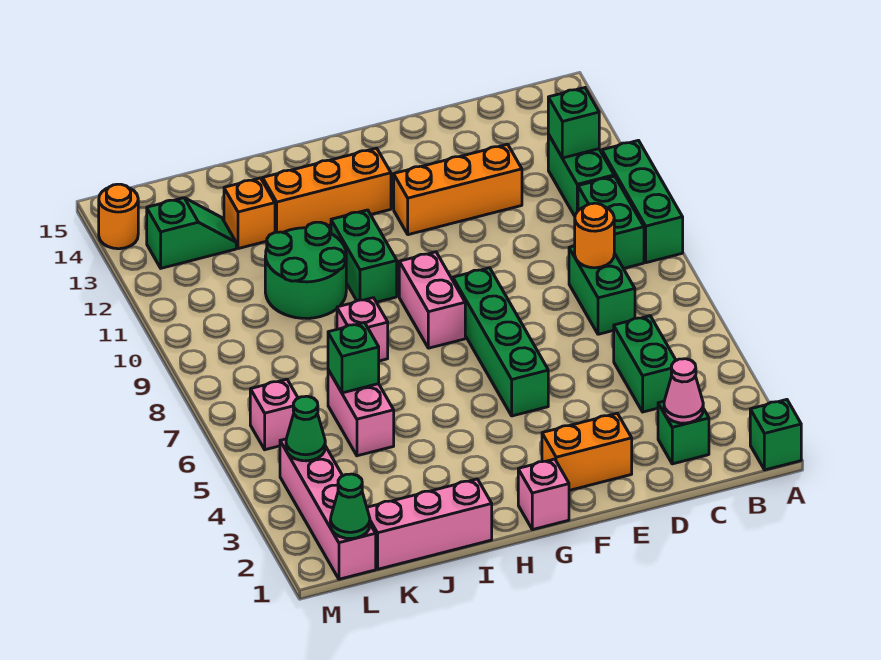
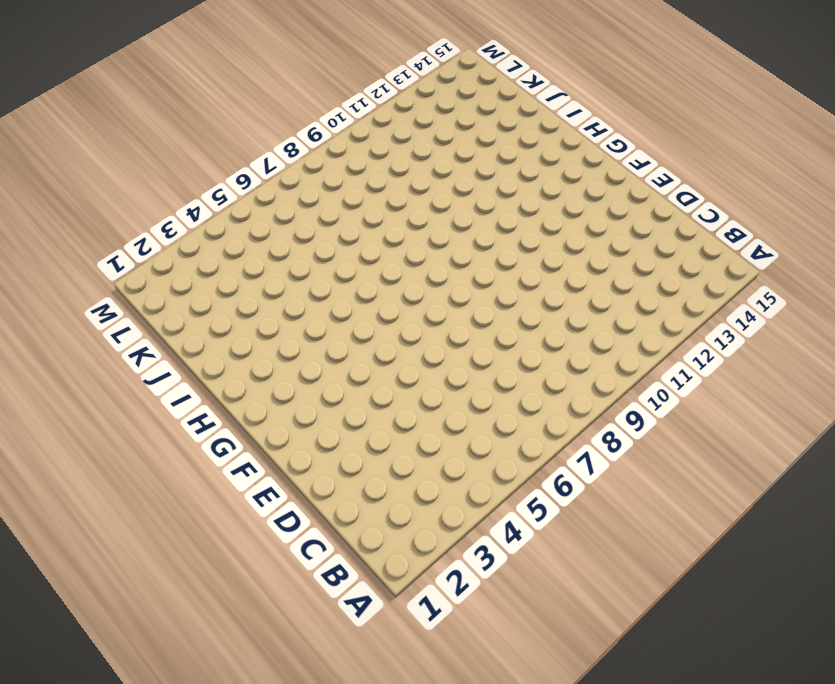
none -> green 1x1 brick [750,400,801,470]
none -> green 1x3 brick [602,140,683,263]
none -> green 1x2 brick [578,176,644,268]

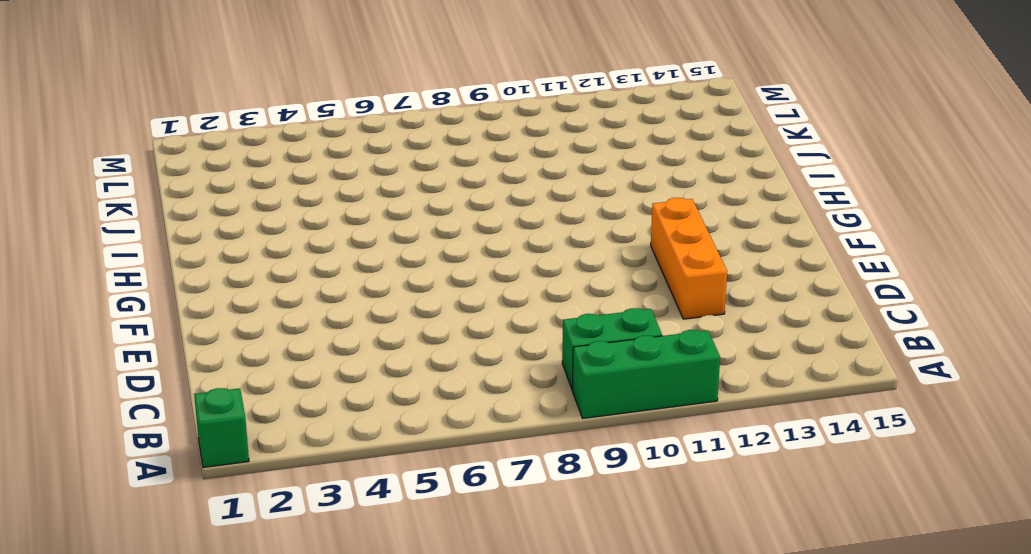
none -> green 1x2 brick [548,134,614,216]
none -> green 1x1 brick [658,401,709,464]
none -> green 1x2 brick [614,316,676,412]

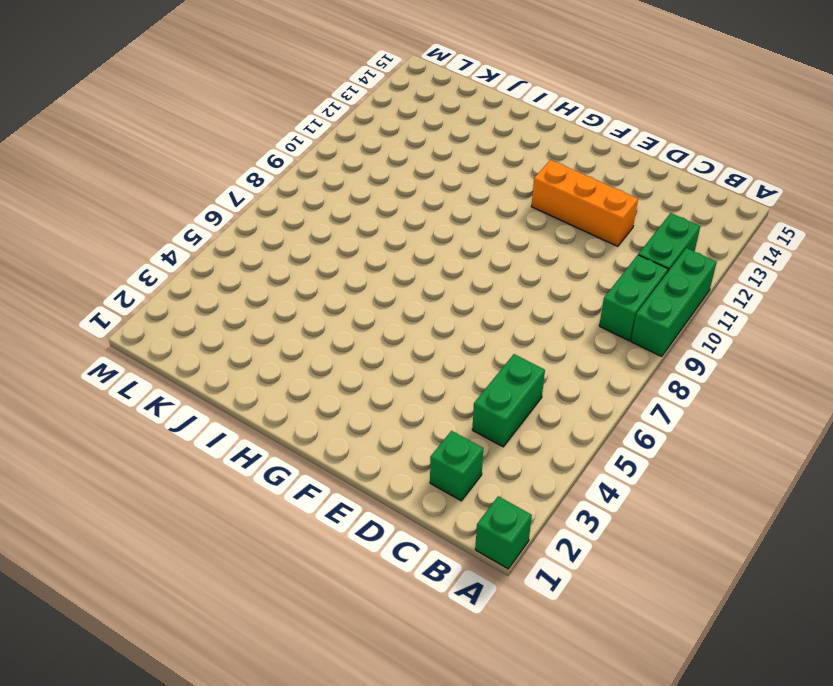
none -> green 1x2 brick [569,246,635,334]
none -> orange 1x2 brick [542,413,632,490]
none -> green 1x4 brick [453,268,548,416]

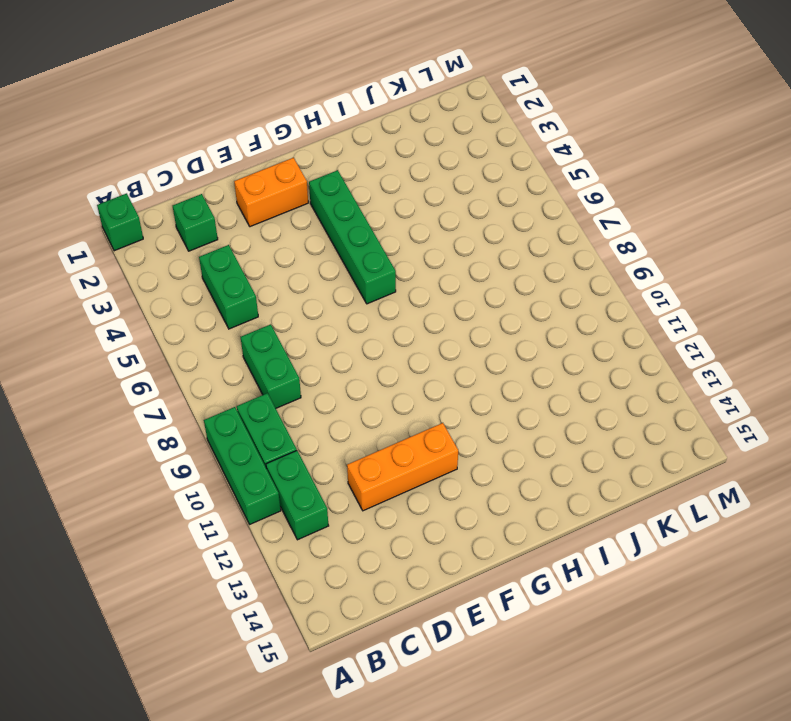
green 1x4 brick [309,170,396,304] -> green 1x4 brick moved to [453,268,548,416]
none -> pink 1x1 brick [518,459,569,530]
none -> pink 1x2 brick [399,252,465,348]
none -> orange 1x3 brick [263,148,391,233]

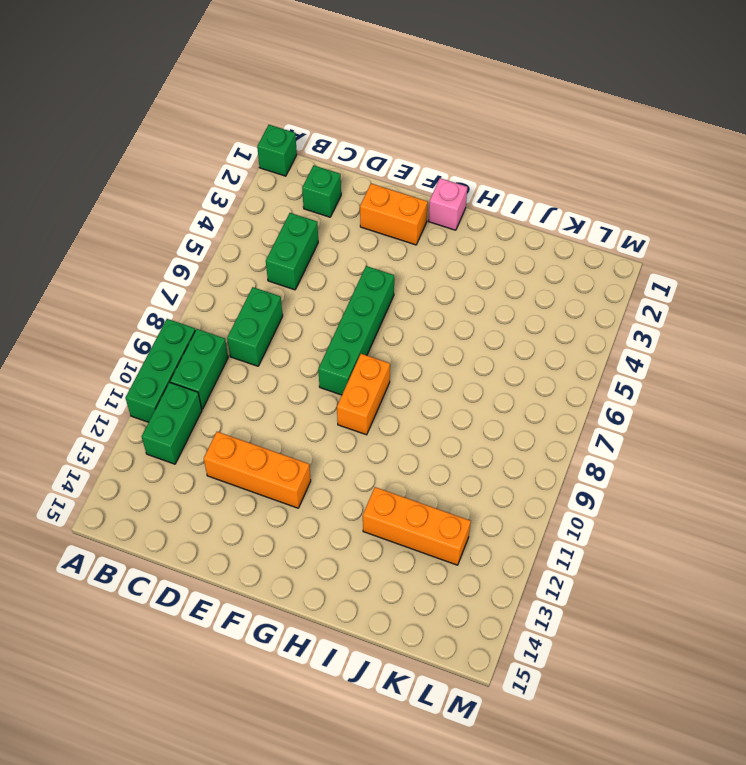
orange 1x2 brick [337,354,390,435] -> pink 1x2 brick [399,252,465,348]
orange 1x3 brick [363,487,471,565] -> orange 1x3 brick moved to [263,148,391,233]
none -> green 1x2 brick [331,210,397,302]
none -> pink 1x3 brick [367,479,492,569]
none -> pink 1x1 brick [337,298,388,361]

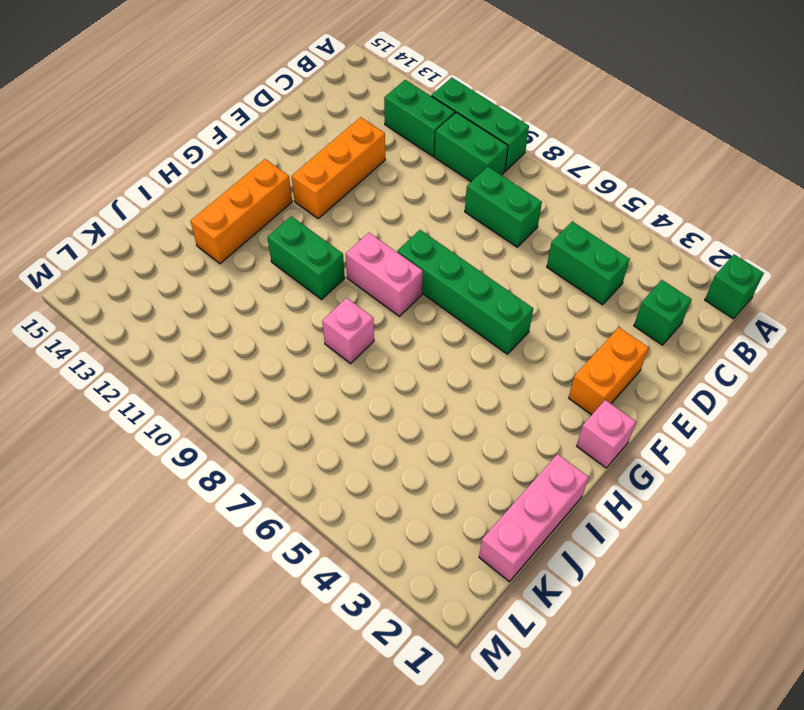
none -> green 2x2 round brick [265,222,346,318]
none -> pink 1x2 brick [328,370,394,456]
none -> orange 1x1 brick [224,178,275,249]

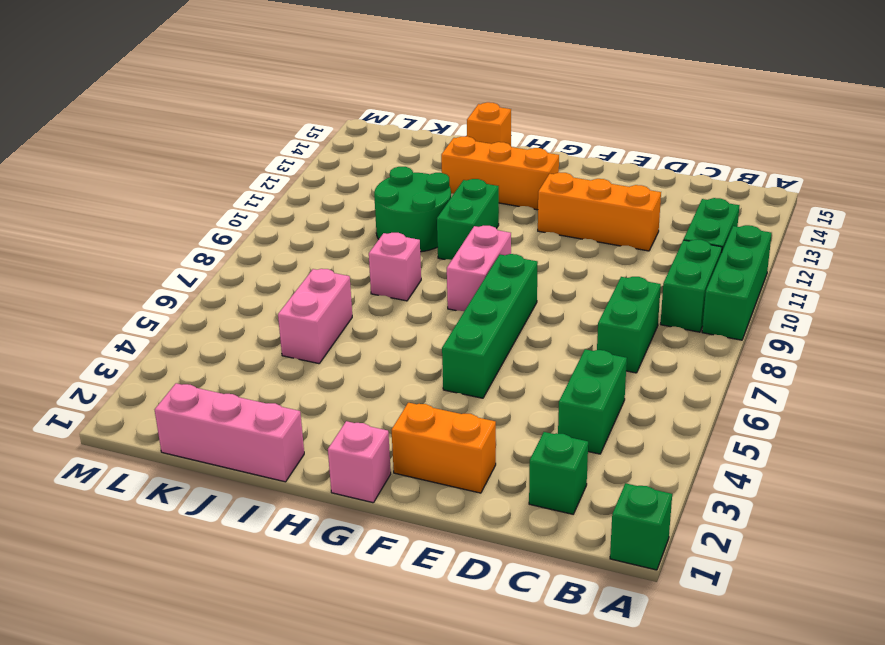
orange 1x1 brick [467,102,511,146] -> orange 1x1 brick moved to [224,178,275,249]
none -> green 1x2 slope [147,198,236,268]
none -> pink 1x4 brick [280,439,376,579]
none -> pink 1x1 brick [250,379,298,450]

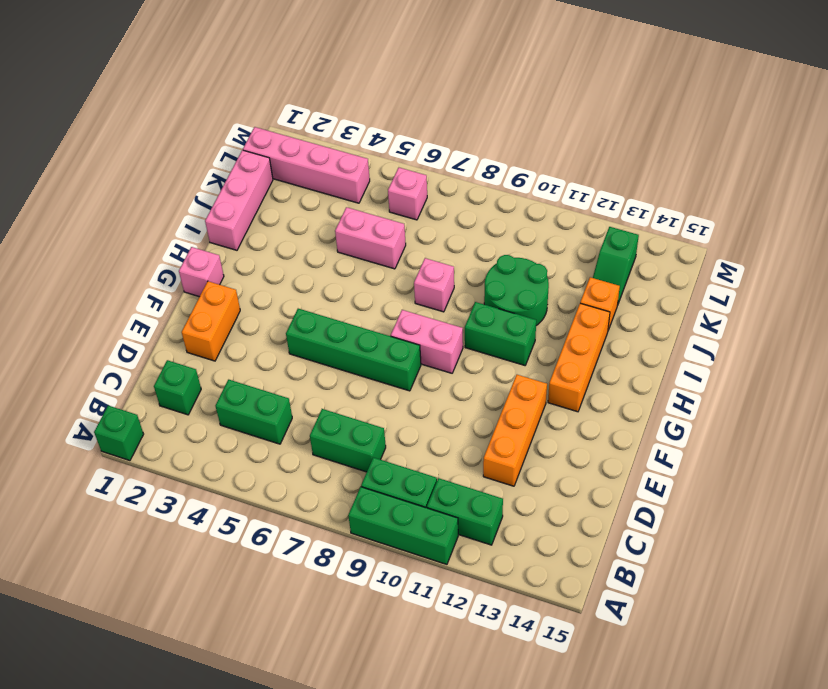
none -> orange 1x1 round brick [99,184,138,249]
none -> green 1x1 brick [548,88,599,158]
none -> pink 1x1 cone [664,359,703,423]

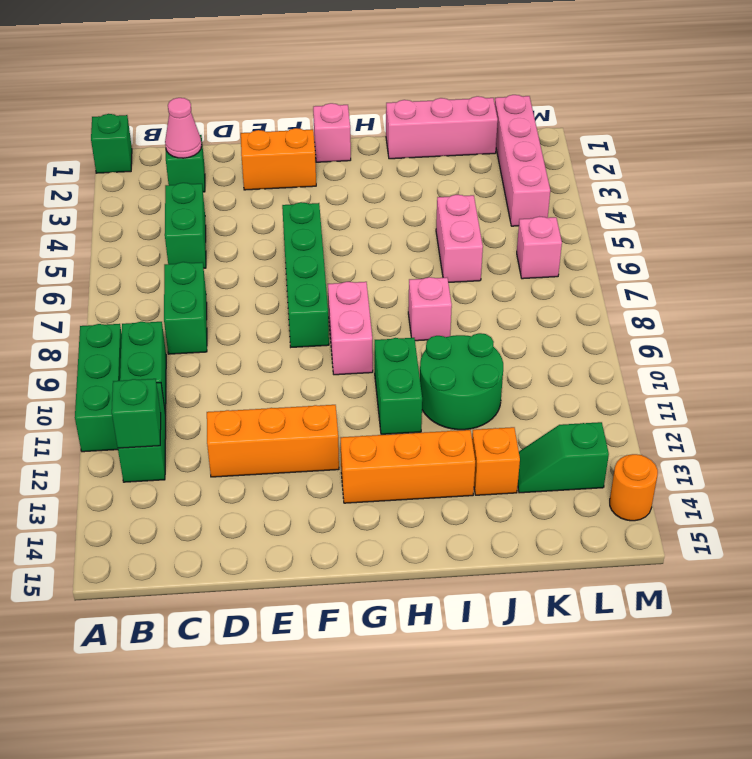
none -> orange 1x1 round brick [575,203,614,268]
none -> green 1x1 brick [328,323,379,393]
none -> green 1x1 cone [330,474,370,539]

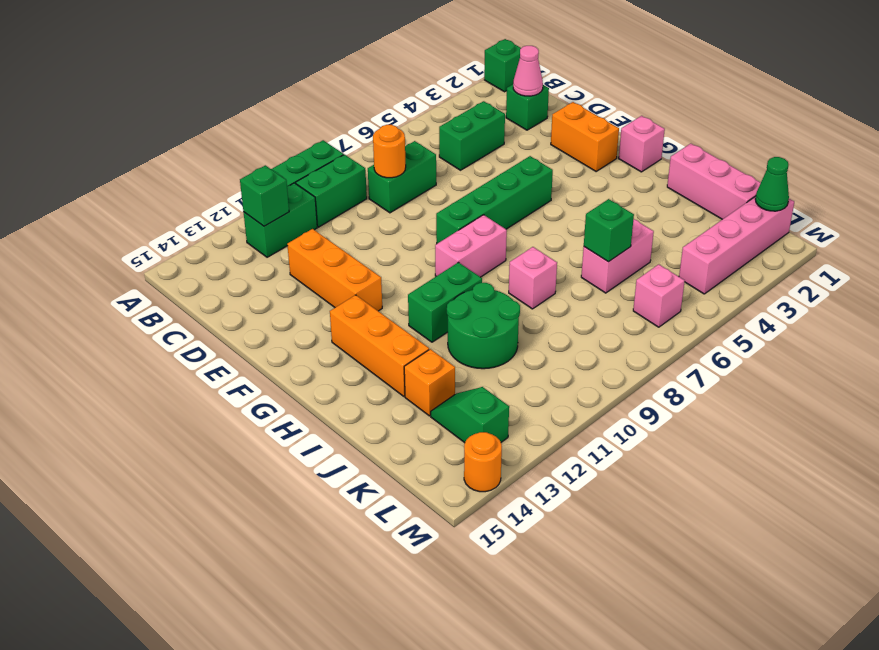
none -> green 1x1 cone [286,396,325,461]

